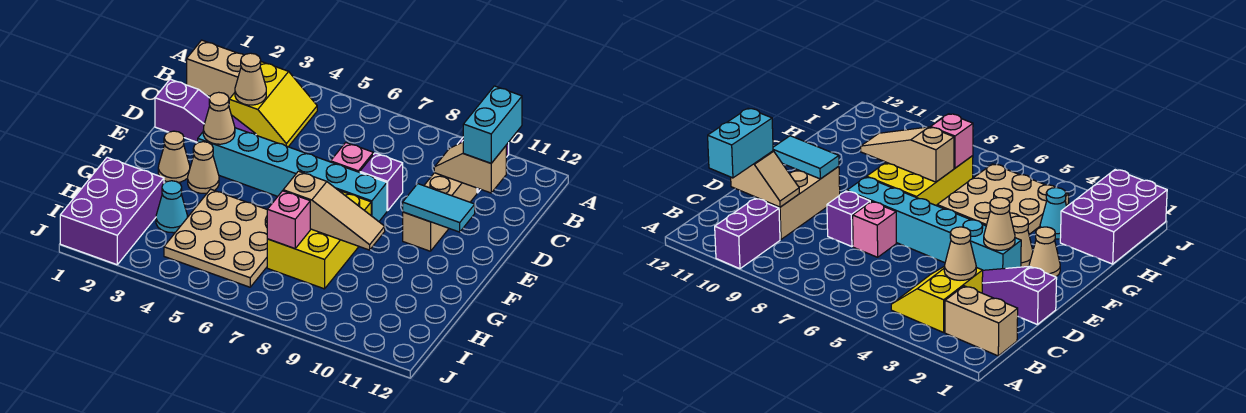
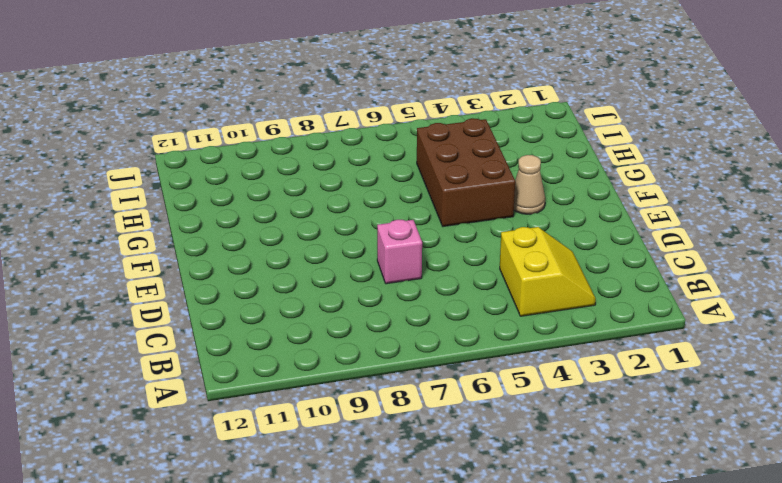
yellow 2x2 slope [500,227,596,316] -> yellow 2x2 slope turned to [229,62,317,147]
brown 2x3 brick [417,118,515,227] -> tan 3x3 plate [164,189,267,287]
none -> purple 1x2 brick [715,198,780,269]
none -> tan 1x2 brick [187,40,244,99]
none -> tan 1x3 brick [403,173,477,251]

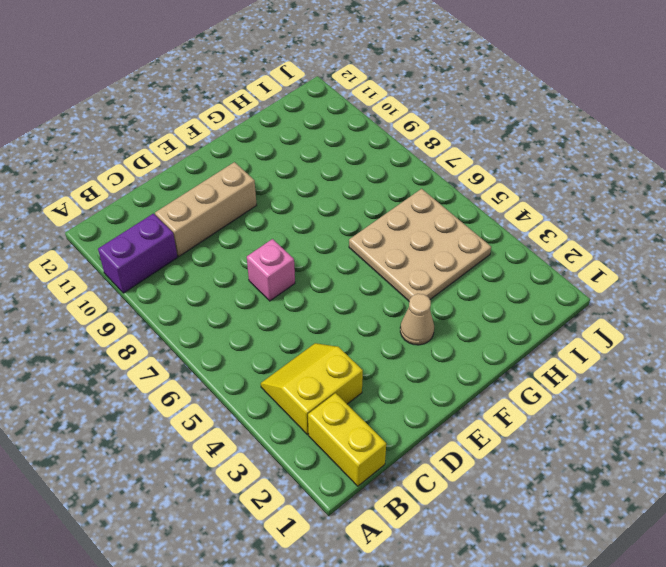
yellow 1x2 brick [308,393,386,486] -> tan 1x2 brick [187,40,244,99]
none -> purple 1x3 slope [155,79,256,142]
none -> purple 1x1 brick [360,153,403,211]
none -> cyan 1x6 brick [198,128,387,221]

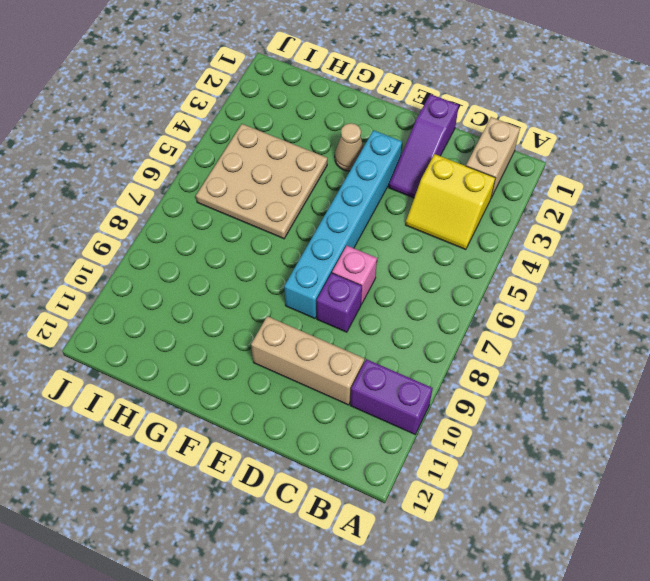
none -> tan 1x1 cone [158,131,190,183]
none -> yellow 2x3 brick [267,191,371,289]
none -> purple 2x3 brick [60,157,164,265]

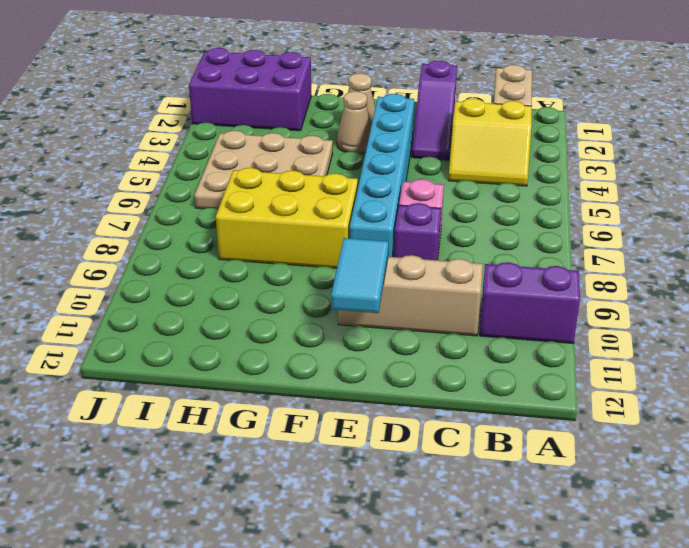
none -> cyan 1x1 cone [156,181,188,233]
none -> tan 1x1 cone [235,53,266,105]
none -> tan 1x2 slope [434,142,506,193]

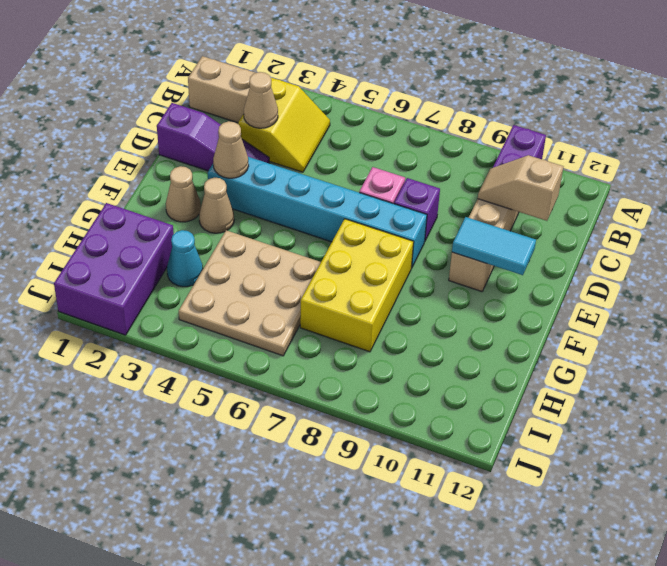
none -> tan 1x3 slope [283,171,385,250]
none -> pink 1x1 brick [267,191,310,249]
none -> cyan 1x2 brick [463,86,522,163]

